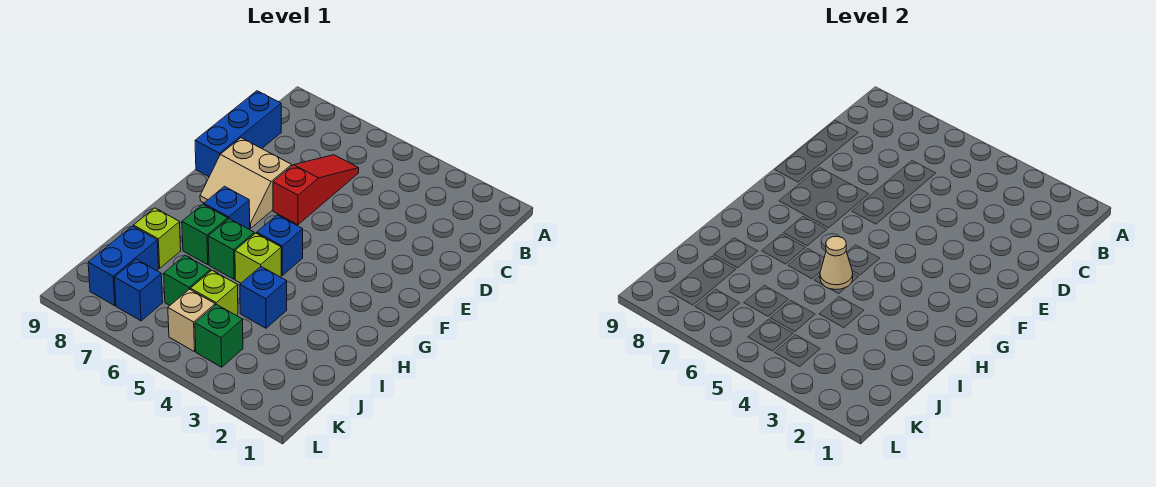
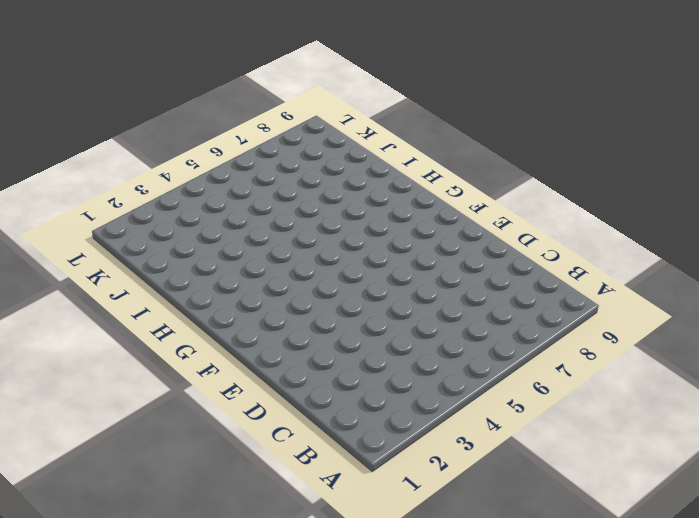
none -> red 1x3 slope [273,155,359,225]
none -> blue 1x3 brick [195,91,281,177]
none -> tan 2x2 slope [200,138,292,228]

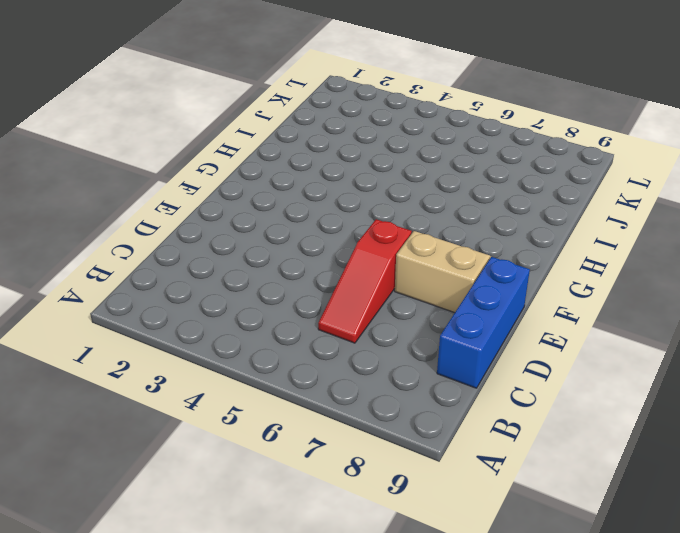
none -> blue 1x1 brick [257,215,303,275]
none -> blue 1x1 brick [204,186,250,229]
none -> lime 1x1 brick [235,233,281,283]

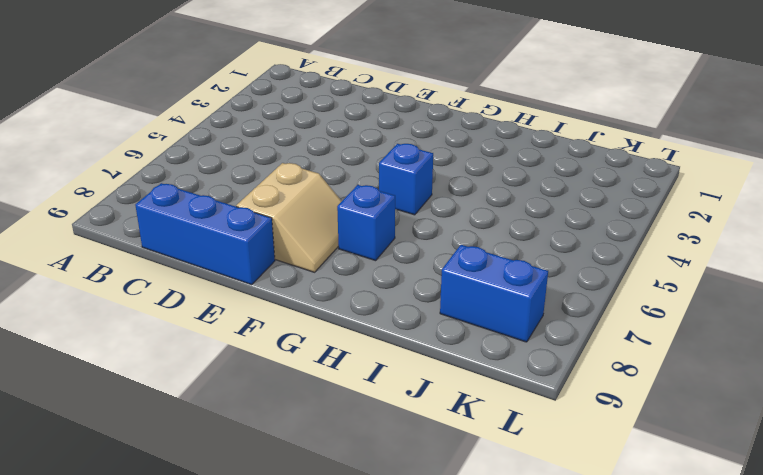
none -> red 1x3 slope [273,155,359,225]
none -> lime 1x1 brick [235,233,281,283]
none -> green 1x1 brick [208,219,254,279]

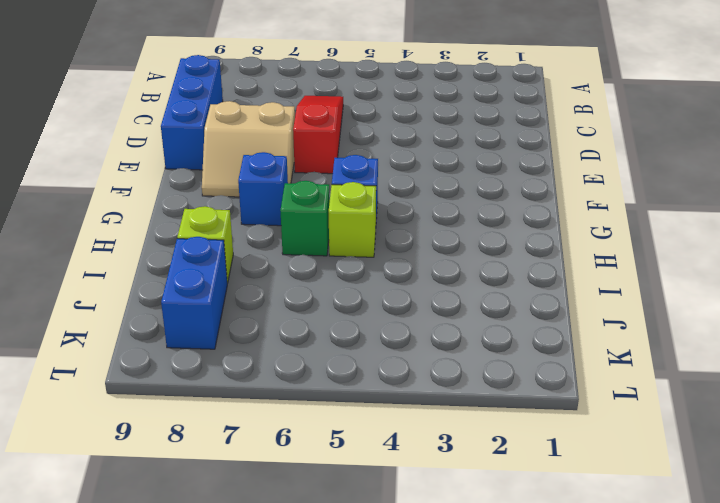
none -> green 1x1 brick [182,204,228,264]
none -> blue 1x1 brick [240,267,287,328]
none -> lime 1x1 brick [191,270,238,316]

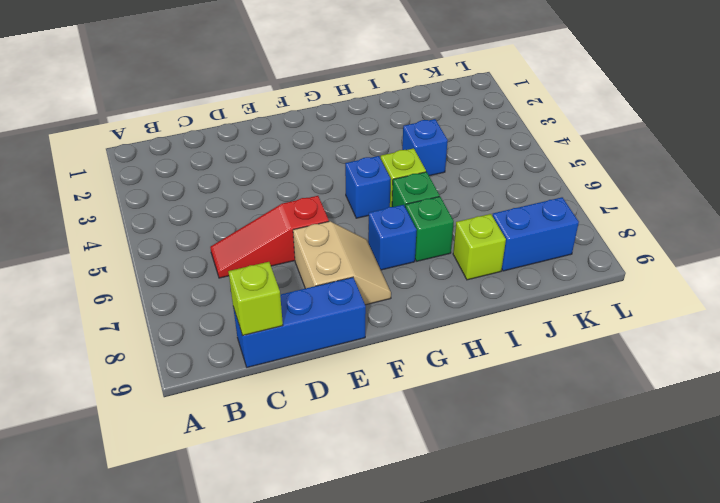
lime 1x1 brick [228,262,283,336] -> lime 1x1 brick moved to [191,270,238,316]
none -> green 1x1 brick [164,255,211,305]
none -> green 1x1 brick [195,304,243,367]
none -> tan 1x1 brick [168,289,215,352]

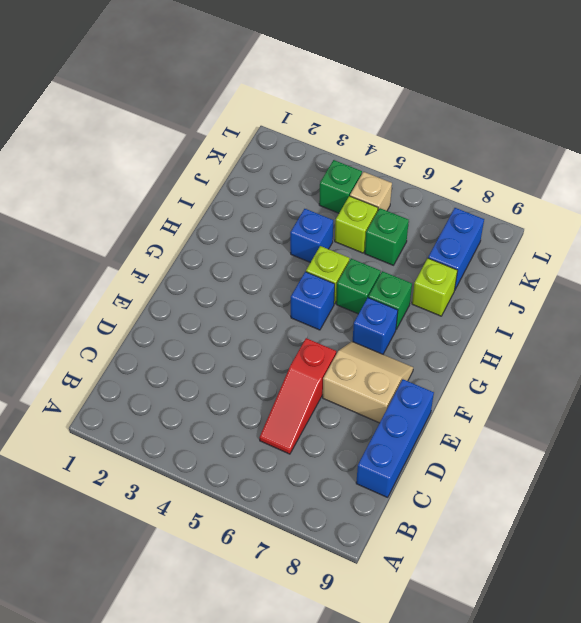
none -> blue 1x1 brick [114,259,163,321]
none -> tan 1x1 cone [820,236,853,290]

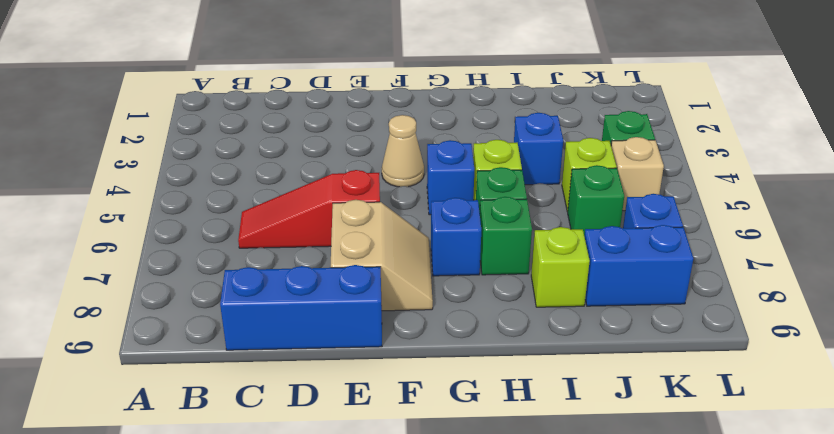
tan 1x1 cone [382,115,424,187] -> tan 1x1 cone moved to [820,236,853,290]

